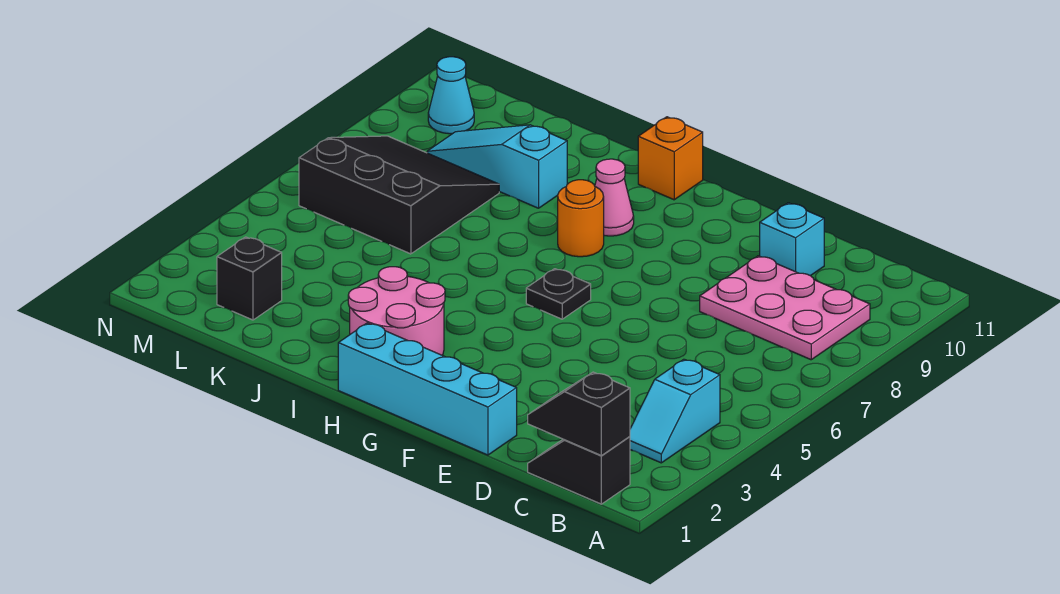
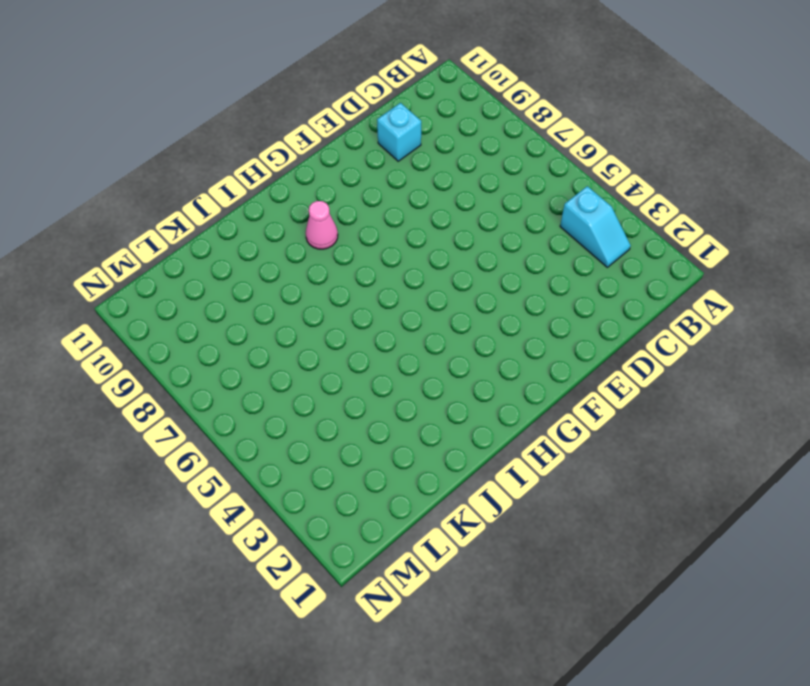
none -> black 1x2 slope [528,436,630,504]
none -> pink 2x3 plate [700,256,870,360]
none -> cyan 1x4 brick [338,323,517,455]

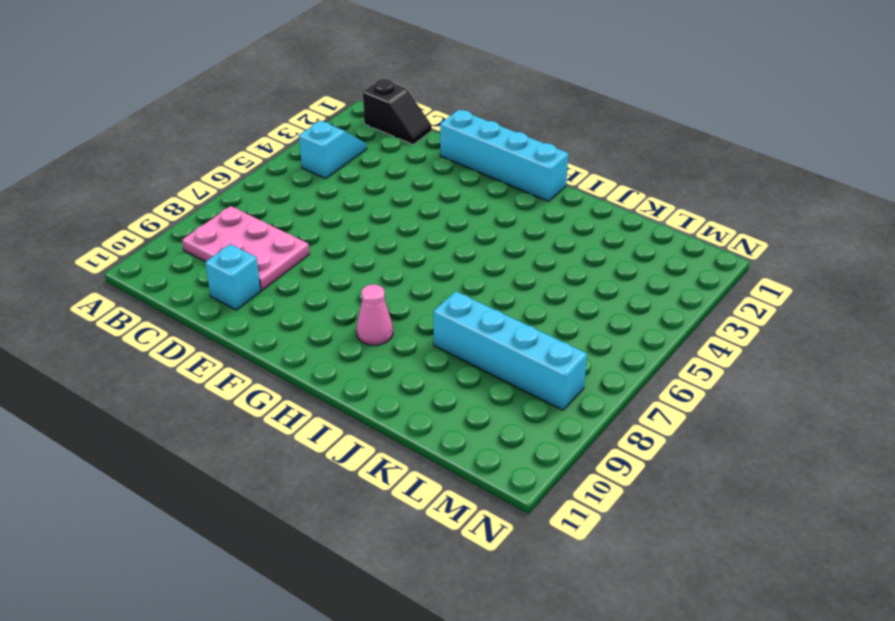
cyan 1x4 brick [433,291,587,410] -> black 3x3 slope [299,136,499,254]
none -> black 1x1 plate [526,269,591,319]
none -> pink 2x2 round brick [348,267,445,355]
none -> orange 1x1 round brick [558,180,604,257]

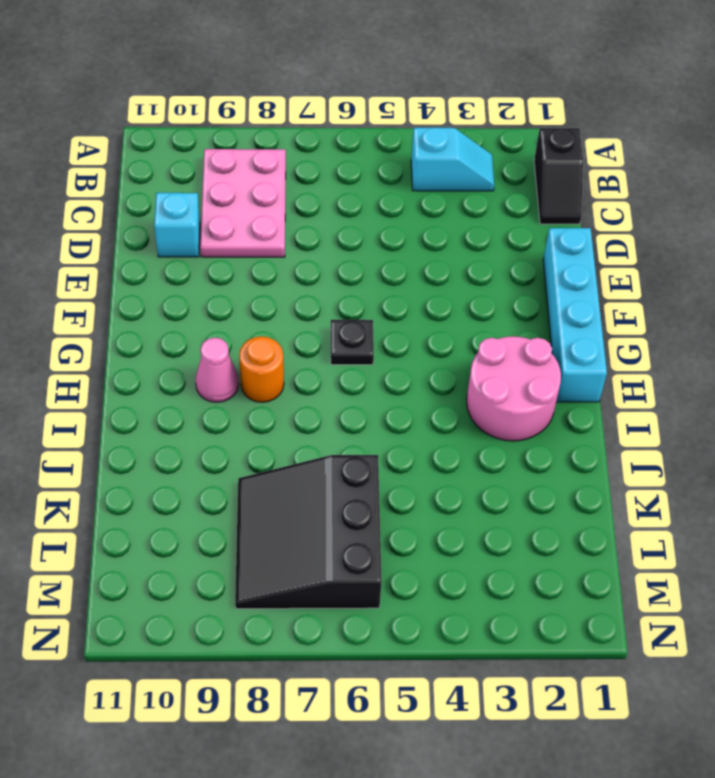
none -> orange 1x1 brick [638,117,703,200]
none -> cyan 1x3 slope [427,125,567,208]
none -> black 1x1 brick [217,237,282,320]

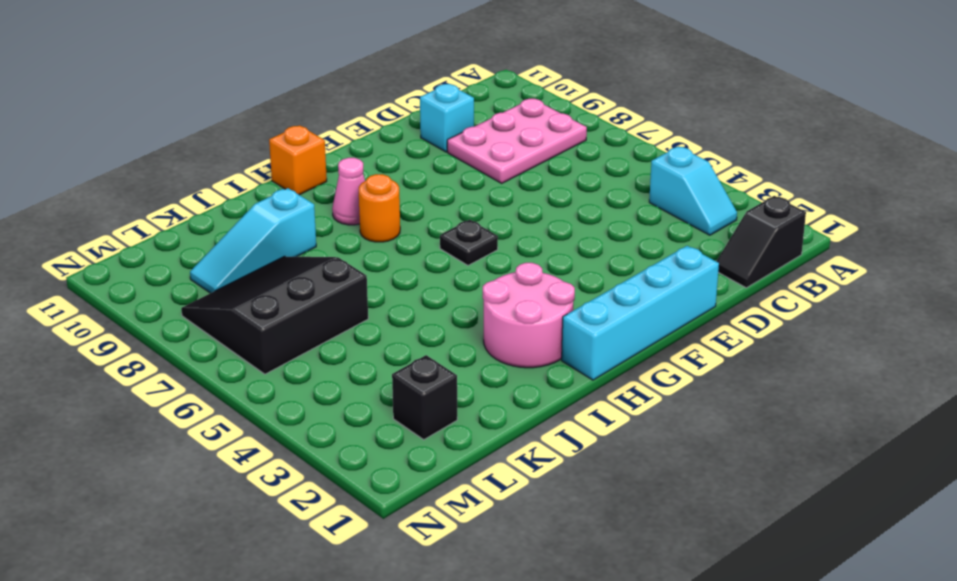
none -> cyan 1x1 cone [428,57,474,134]
none -> black 1x2 slope [528,372,630,455]

